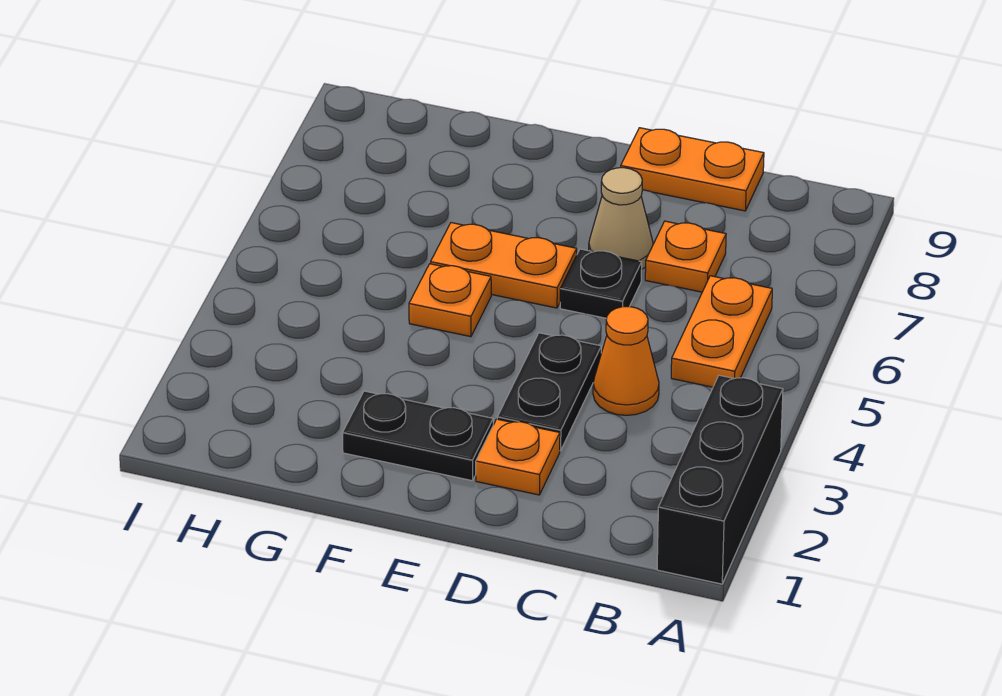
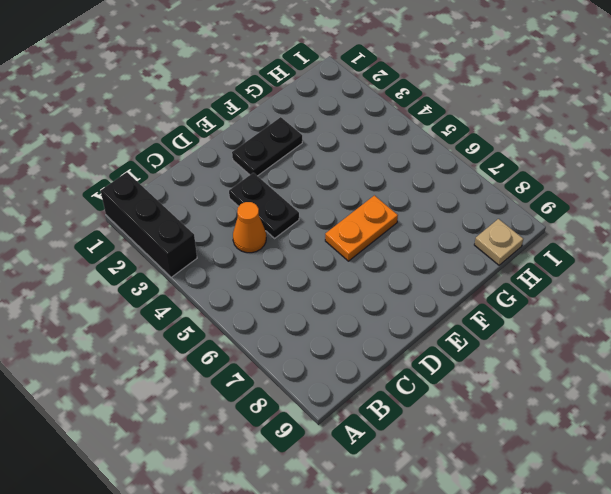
tan 1x1 plate [474,219,523,265] -> none
none -> orange 1x2 plate [671,276,772,387]
none -> orange 1x1 plate [645,221,726,292]
none -> orange 1x2 plate [621,128,764,211]

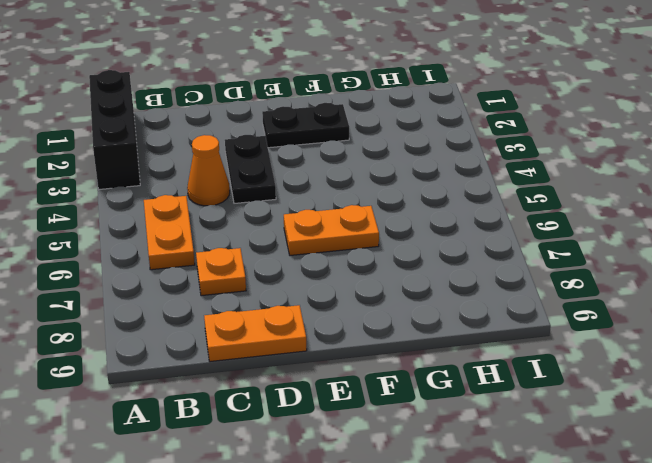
none -> orange 1x1 plate [476,419,560,495]
none -> black 1x1 plate [560,249,642,318]
none -> tan 1x1 cone [589,168,653,269]

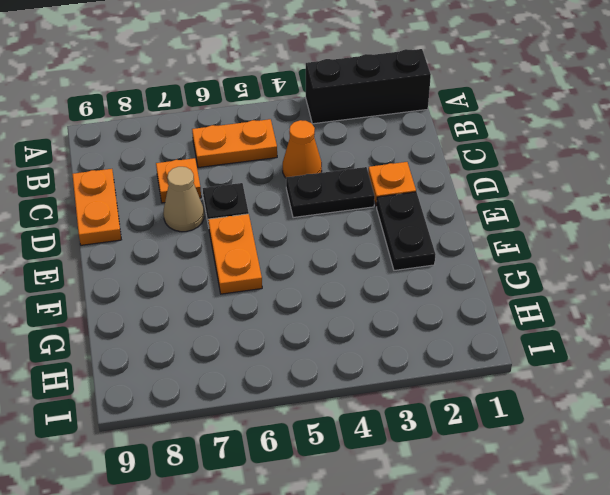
none -> orange 1x1 plate [409,264,491,337]

